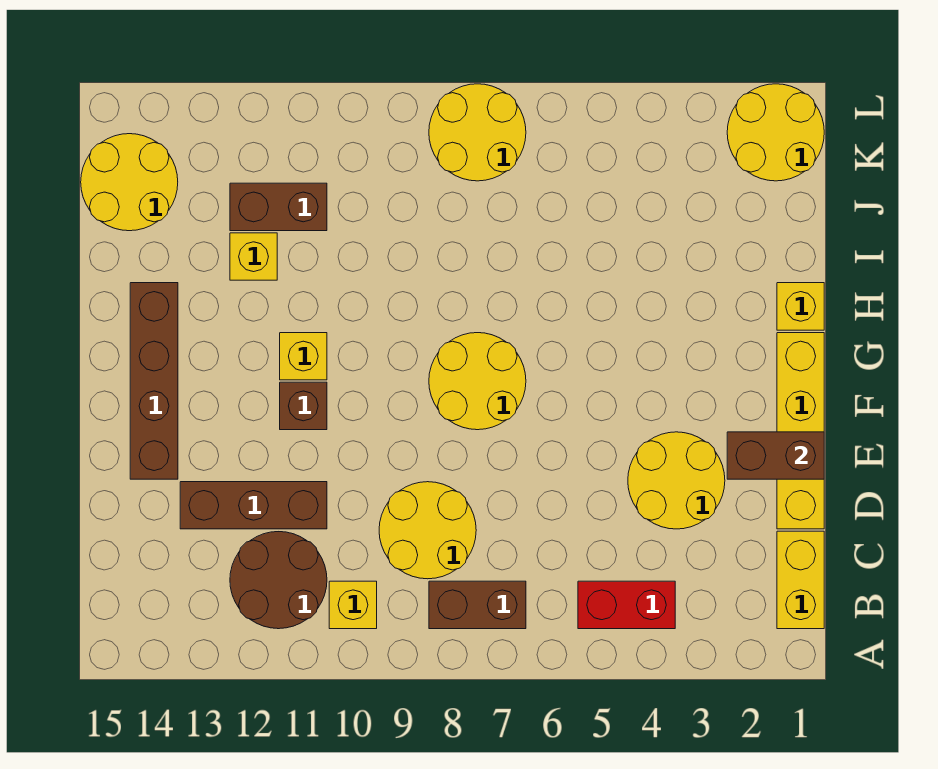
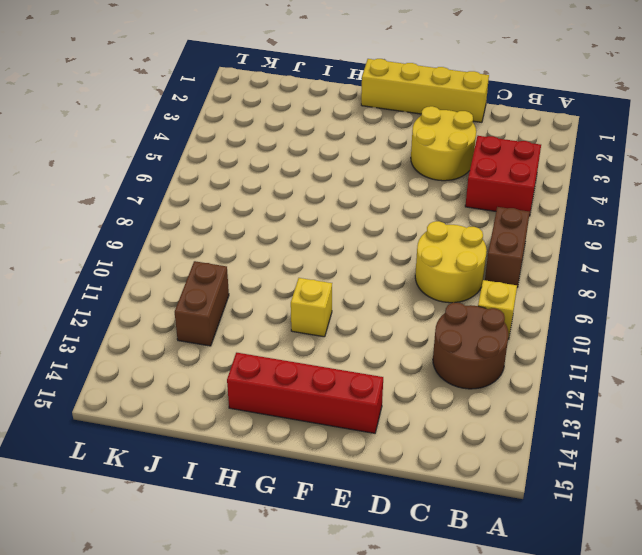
red 2x2 brick [465,136,541,216] -> red 1x2 brick [578,581,675,629]
red 1x4 brick [227,353,383,433] -> brown 1x4 brick [130,283,178,479]
none -> yellow 1x2 brick [777,531,824,629]
none -> brown 1x3 brick [180,482,327,529]
none -> yellow 2x2 round brick [429,333,526,430]

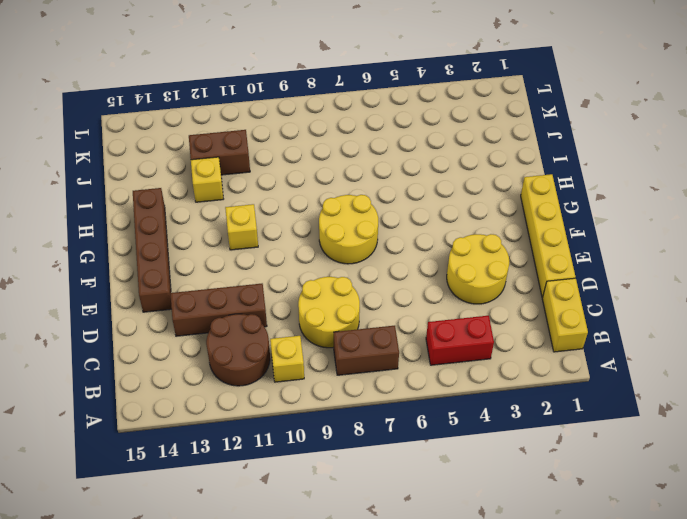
none -> brown 1x1 brick [280,382,327,430]
none -> yellow 1x1 brick [777,283,824,330]
none -> yellow 2x2 round brick [81,134,178,231]

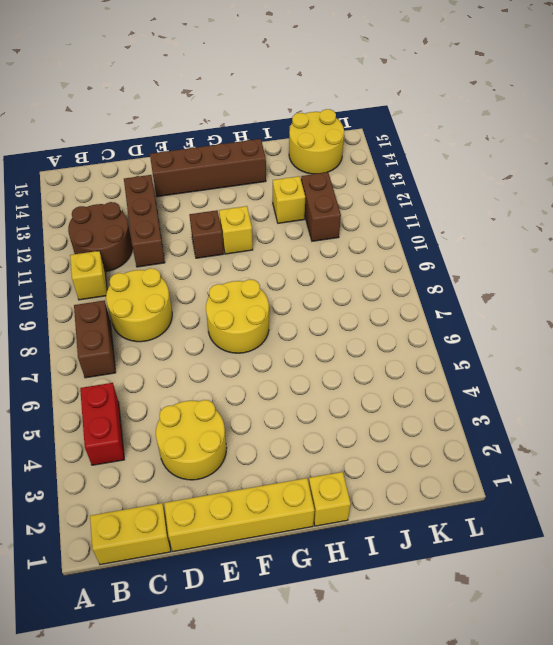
none -> yellow 2x2 round brick [727,84,824,181]
none -> yellow 2x2 round brick [429,84,526,181]
none -> brown 1x2 brick [727,432,824,479]

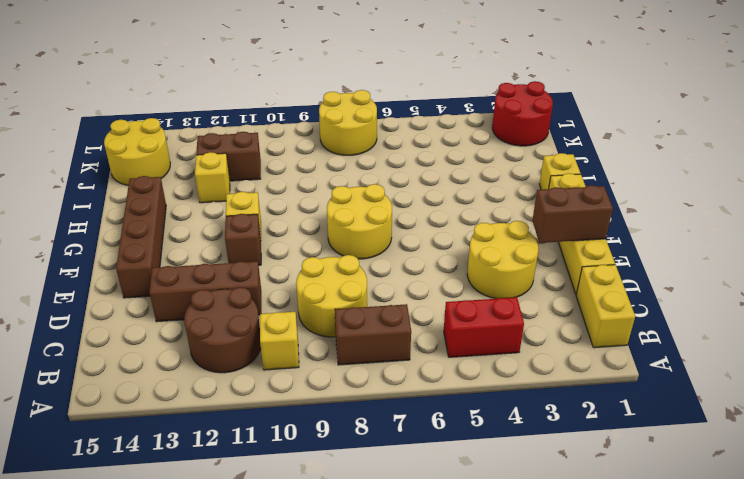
red 2x2 round brick [492,81,553,146] -> yellow 2x2 round brick [727,84,824,181]

